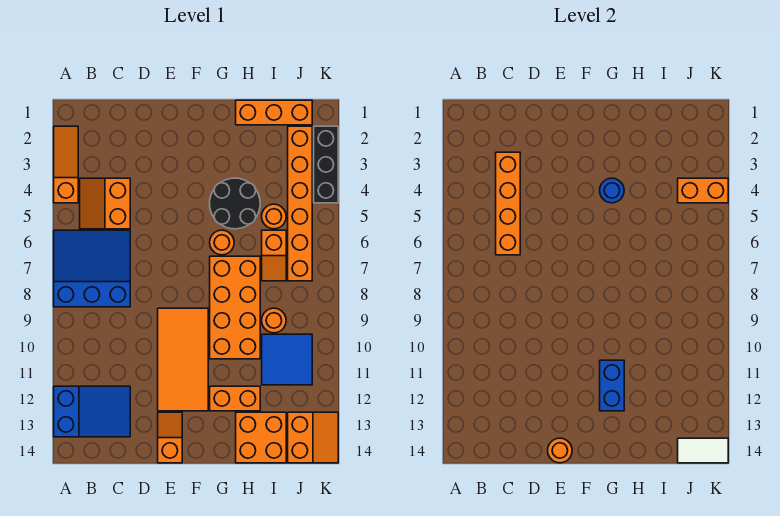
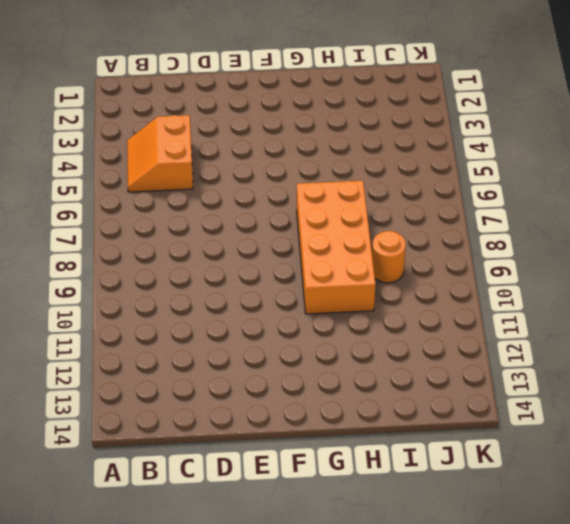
none -> orange 1x3 slope [54,126,78,203]
none -> blue 3x3 slope [54,230,130,307]
none -> blue 2x3 slope [54,386,130,437]

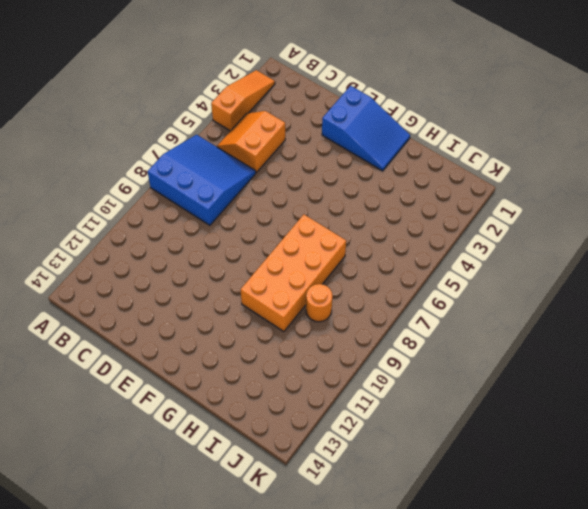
blue 2x3 slope [322,86,410,171] -> blue 2x3 slope moved to [54,386,130,437]
none -> orange 2x4 tile [158,308,208,411]
none -> orange 1x2 slope [158,412,182,463]
none -> black 2x2 round brick [210,178,260,229]

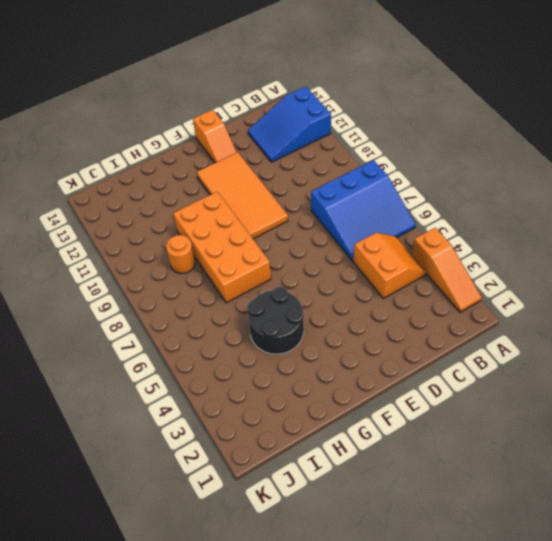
none -> orange 1x1 round brick [210,230,234,255]
none -> orange 1x2 brick [210,386,260,411]
none -> orange 1x3 brick [236,100,312,125]

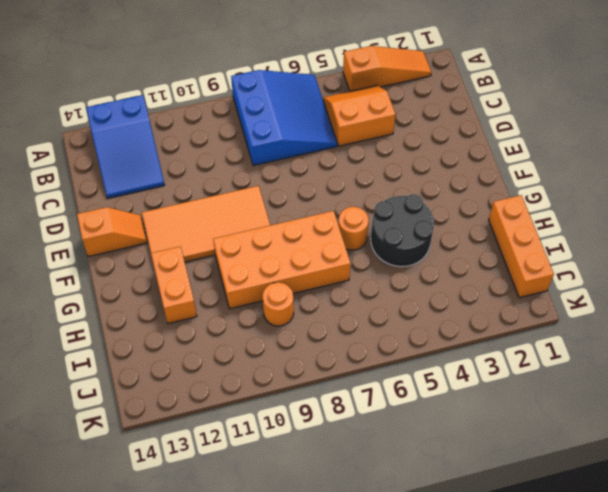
none -> orange 2x2 brick [236,412,286,463]
none -> orange 1x1 round brick [262,204,286,229]
none -> orange 1x2 slope [262,230,286,281]

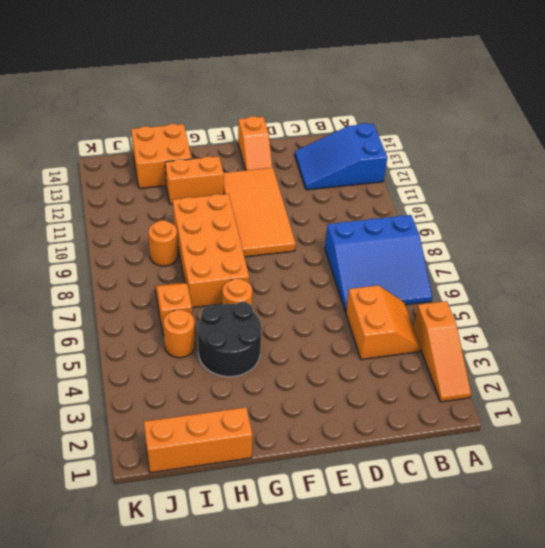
none -> blue 2x2 tile [262,334,312,385]
none -> orange 1x6 brick [288,126,312,281]
none -> orange 2x2 slope [288,412,338,463]

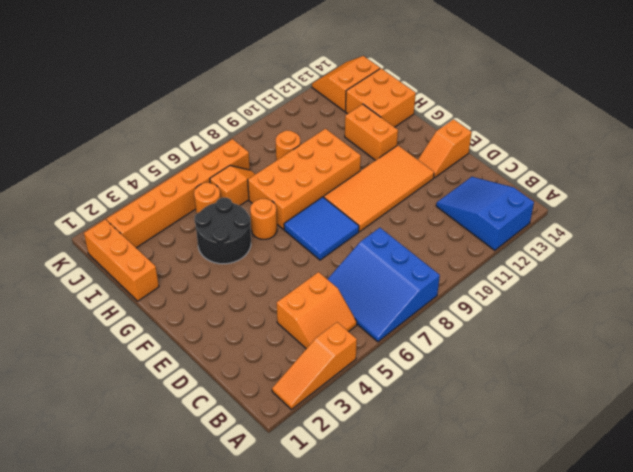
blue 2x2 tile [284,197,359,260] -> blue 2x2 tile moved to [262,334,312,385]
none -> black 1x3 brick [314,126,338,203]
none -> orange 1x4 brick [496,152,520,255]
none -> orange 1x1 round brick [548,438,572,463]

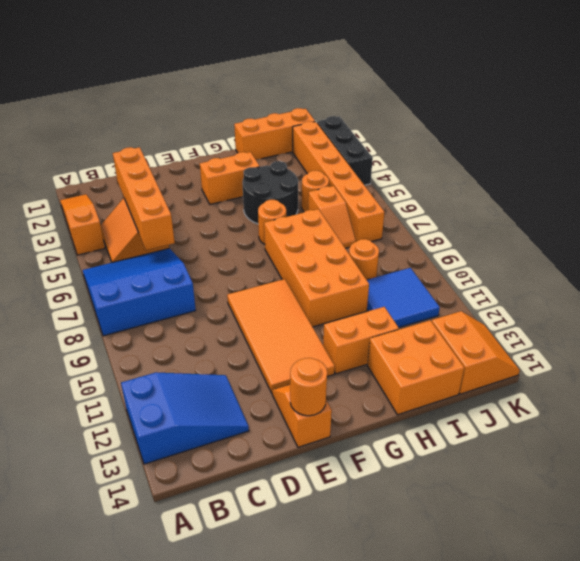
orange 1x2 brick [200,152,260,204] -> orange 1x2 brick moved to [678,178,728,203]
none -> blue 1x1 round brick [600,178,624,203]
none -> blue 1x2 brick [600,360,624,411]
none -> white 1x2 tile [678,438,728,463]

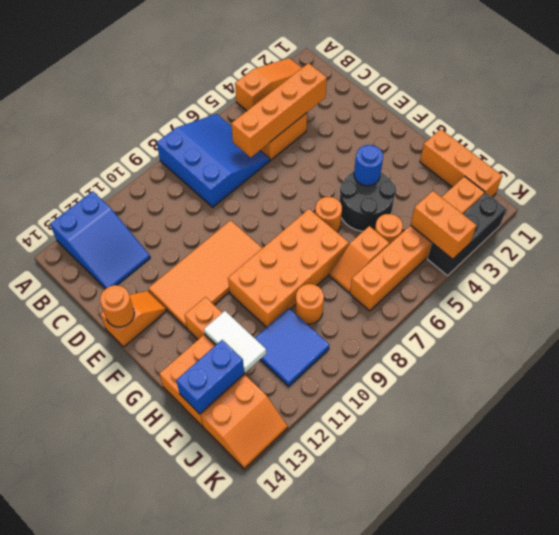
white 1x2 tile [204,311,266,372] -> white 1x2 tile moved to [678,438,728,463]
blue 1x2 brick [176,340,244,414] -> blue 1x2 brick moved to [600,360,624,411]

